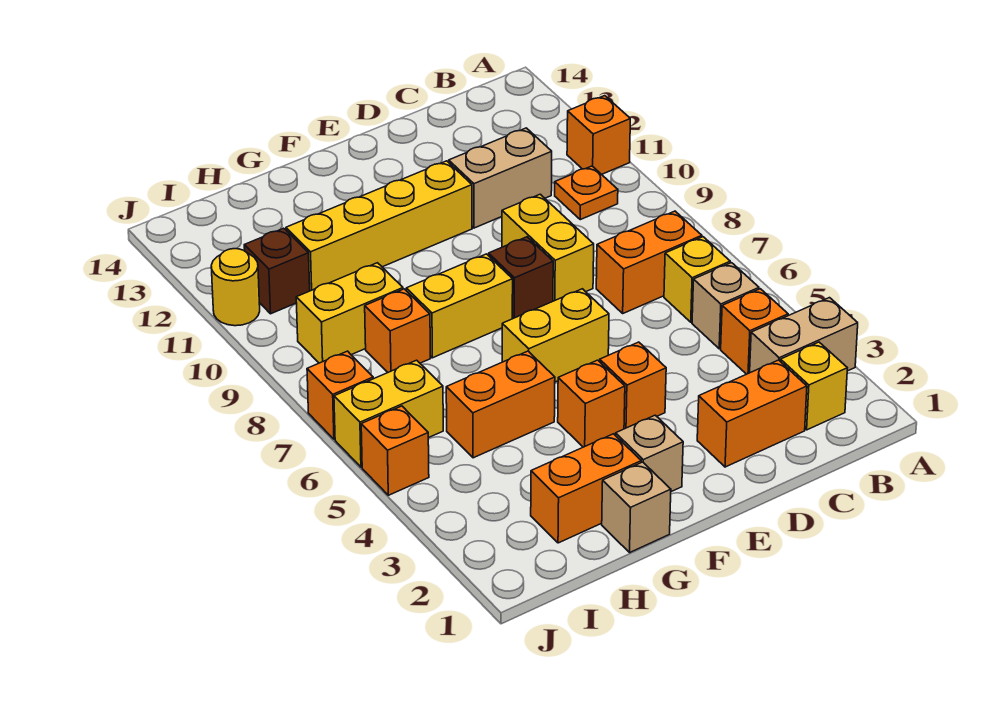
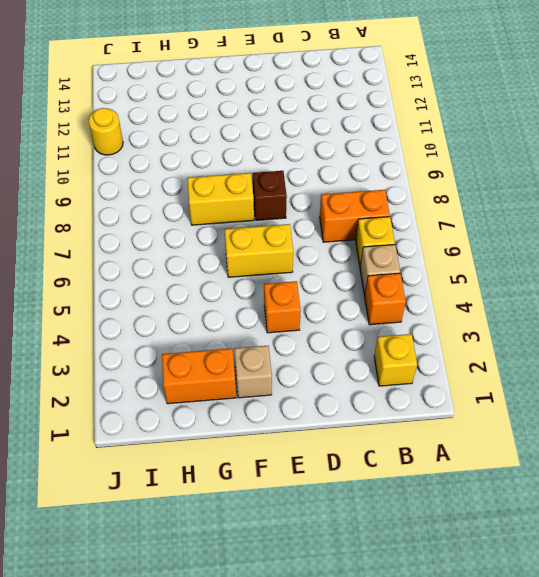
none -> tan 1x2 brick [750,298,858,373]
none -> orange 1x1 brick [567,96,630,174]
none -> orange 1x1 plate [555,166,618,220]

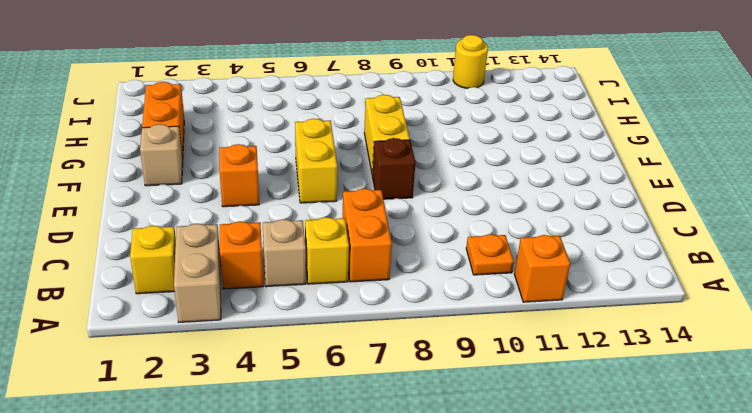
none -> orange 1x2 brick [697,360,807,467]
none -> tan 1x2 brick [449,128,552,228]
none -> yellow 1x2 brick [502,194,594,301]

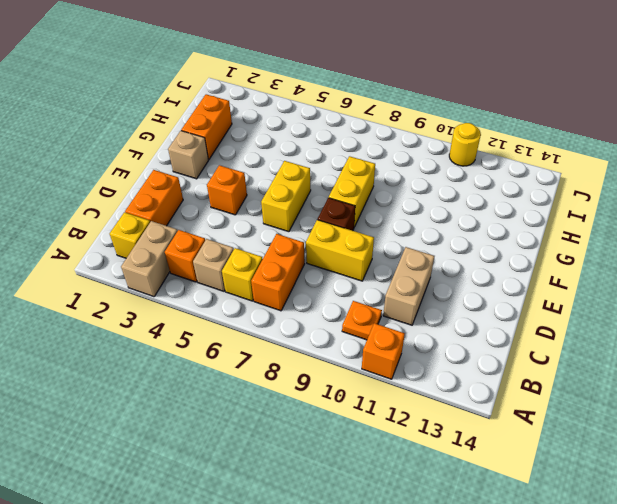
none -> yellow 1x4 brick [286,161,472,291]
none -> orange 1x1 brick [558,360,625,447]
none -> tan 1x1 brick [602,462,671,552]

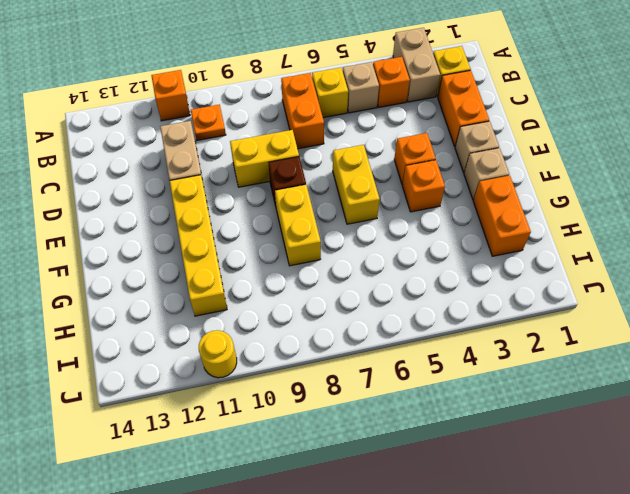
tan 1x1 brick [455,121,499,173] -> tan 1x1 brick moved to [602,462,671,552]
none -> orange 1x2 brick [446,351,555,458]
none -> orange 1x1 brick [365,289,431,372]
none -> yellow 1x2 brick [296,263,403,363]

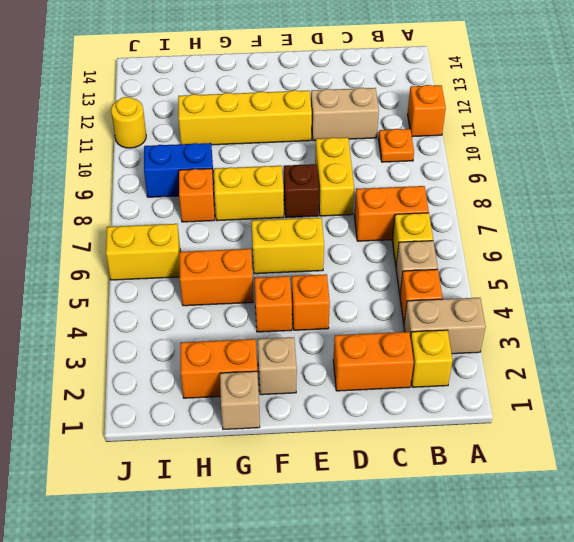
blue 1x2 brick [144,143,214,197] -> yellow 1x2 brick [296,263,403,363]
none -> brown 1x1 brick [244,228,310,314]
none -> orange 1x1 brick [361,406,429,495]
none -> orange 1x1 brick [307,351,373,439]

